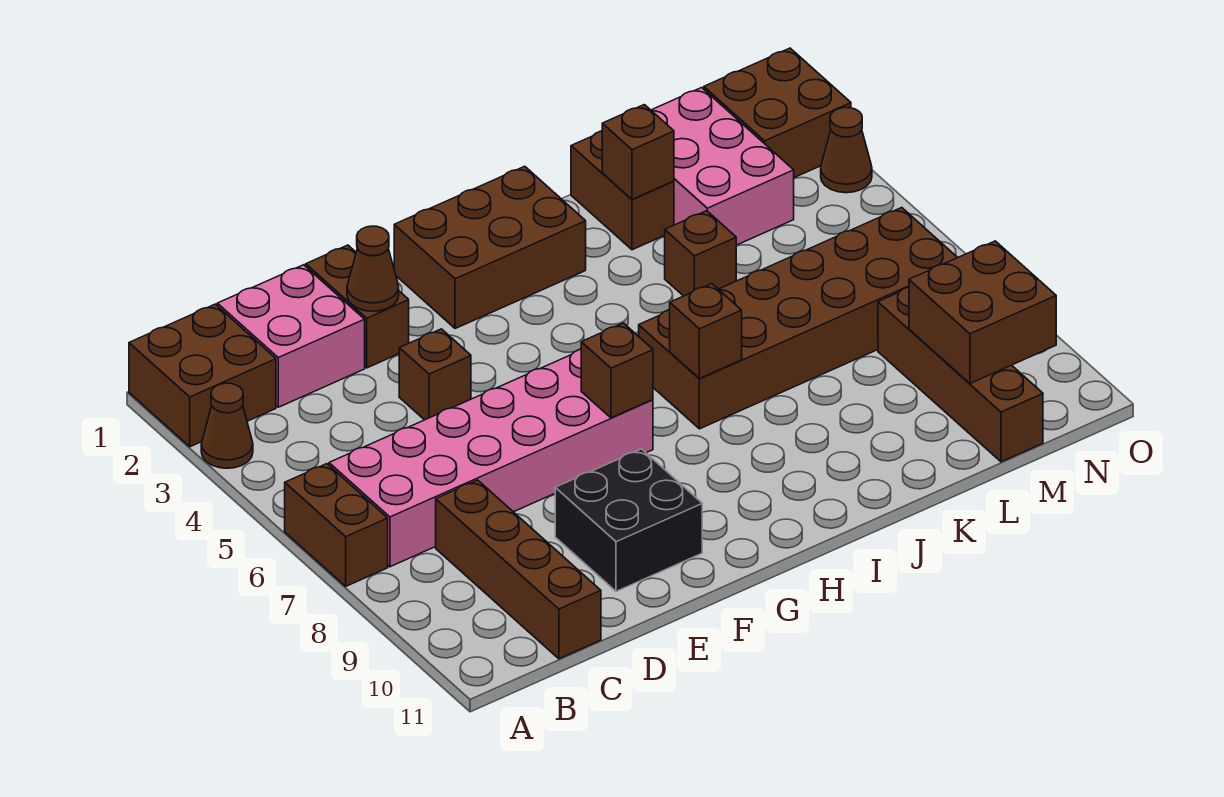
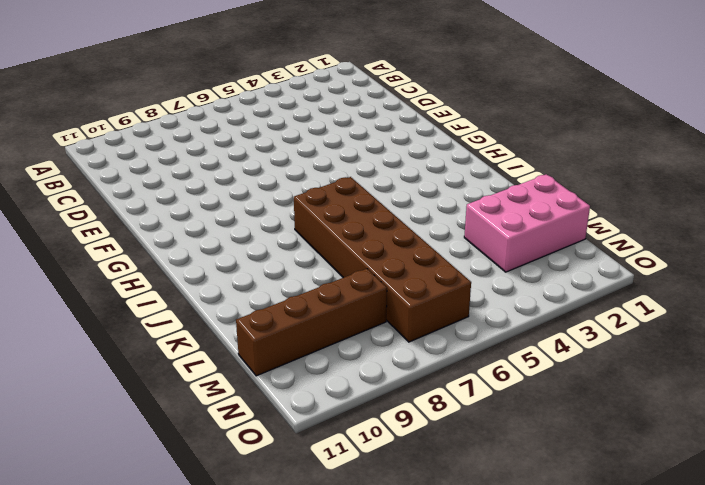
none -> brown 2x2 brick [129,304,276,447]
none -> brown 1x1 cone [201,383,253,468]
none -> brown 1x2 brick [285,464,388,586]

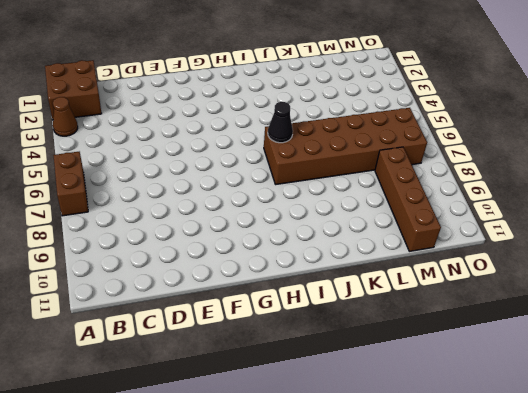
black 1x1 cone [268,102,293,143] -> none
none -> pink 2x6 brick [329,350,653,567]
none -> pink 2x2 brick [217,265,365,407]
none -> brown 1x4 brick [436,480,601,659]

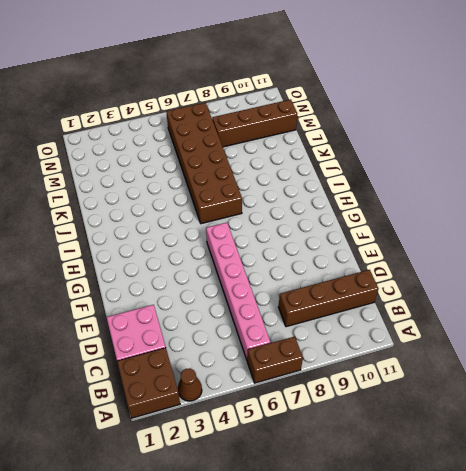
pink 1x6 brick [206,223,270,360] -> pink 2x6 brick [329,350,653,567]
none -> brown 1x2 brick [306,245,409,368]
none -> brown 1x1 brick [399,329,471,420]
none -> black 2x2 brick [555,449,702,591]

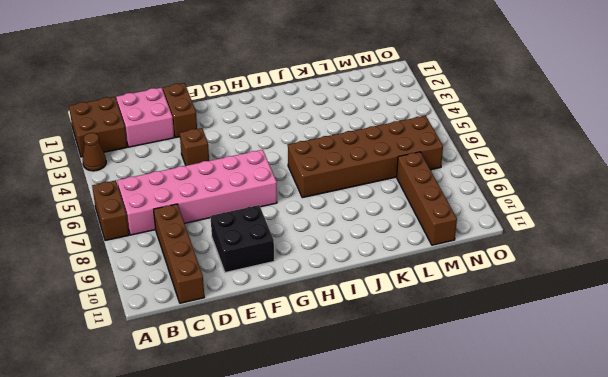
none -> brown 2x3 brick [394,166,586,329]
none -> brown 1x2 brick [571,131,674,250]
none -> brown 1x1 brick [665,211,736,296]

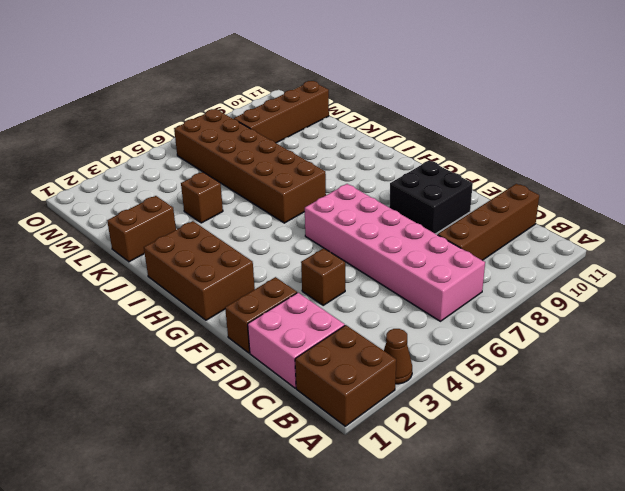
none -> brown 1x2 brick [285,464,388,586]
none -> pink 2x3 brick [651,88,794,245]
none -> brown 2x2 brick [704,48,851,178]

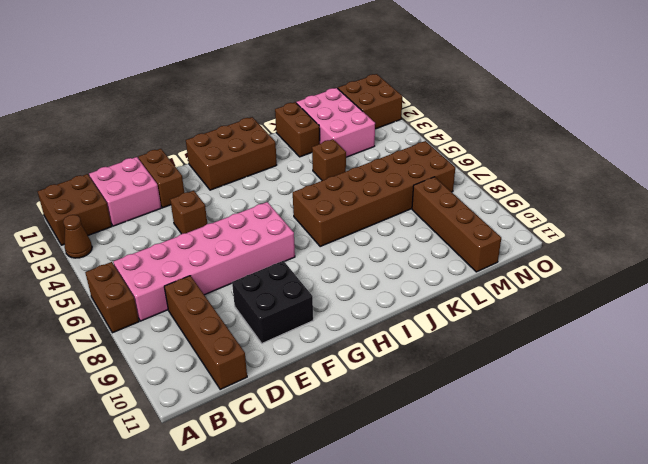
none -> brown 1x1 cone [821,108,872,193]
none -> brown 1x1 cone [347,226,399,311]
none -> brown 1x1 brick [581,323,653,418]

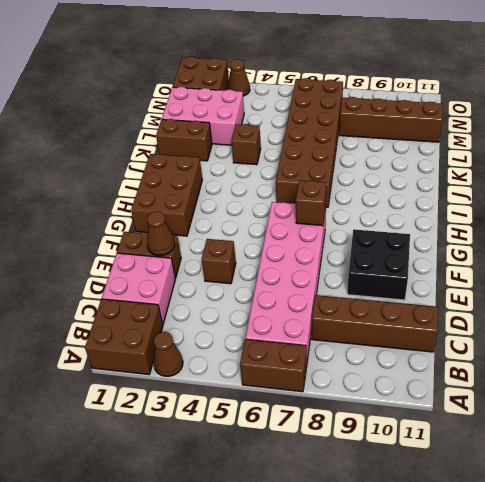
none -> brown 1x1 brick [670,284,742,379]
none -> brown 1x1 brick [602,105,674,199]
none -> brown 2x2 brick [909,241,1056,383]

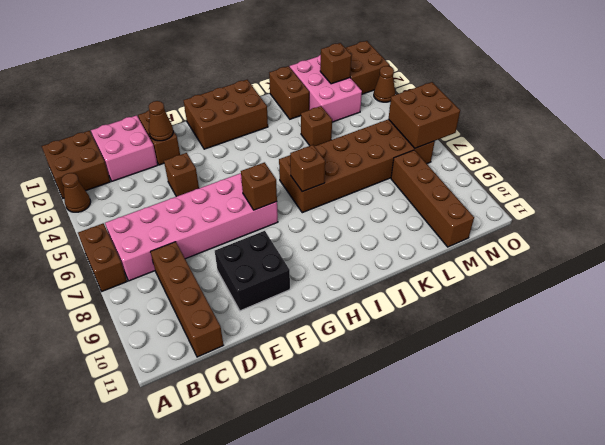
brown 1x1 brick [320,43,352,84] -> brown 1x1 brick moved to [602,105,674,199]
brown 2x2 brick [389,82,460,148] -> brown 2x2 brick moved to [909,241,1056,383]

